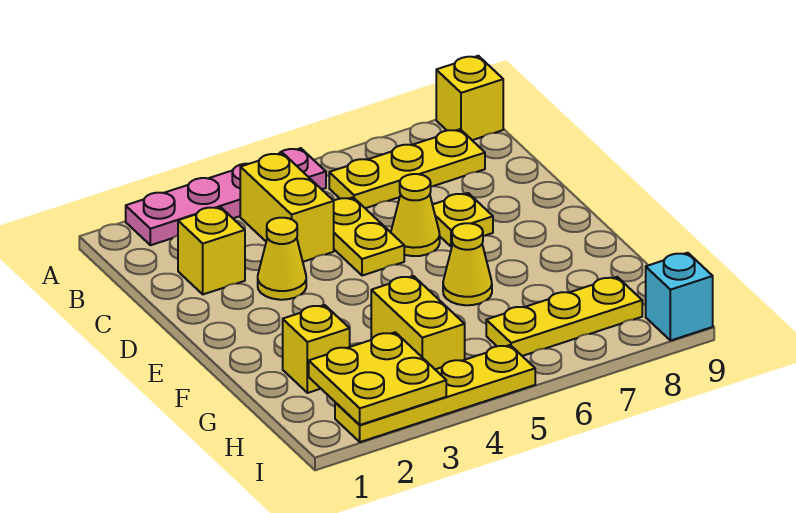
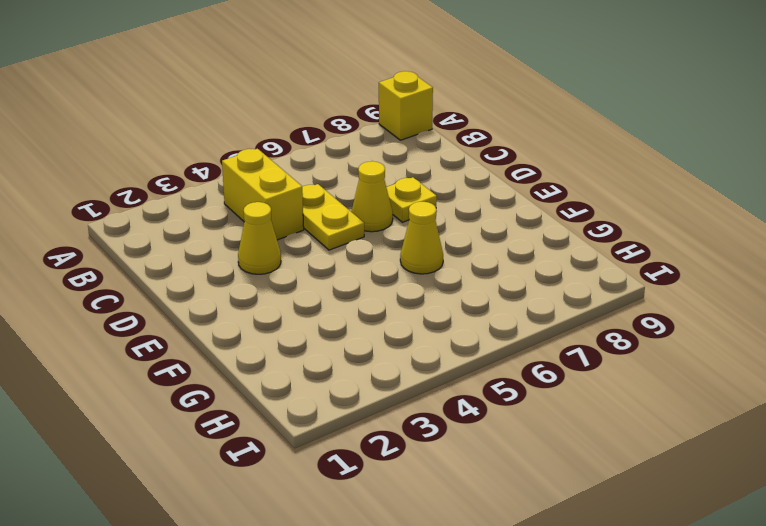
none -> pink 1x4 plate [126,148,326,245]
none -> yellow 1x3 plate [329,129,485,208]
none -> yellow 1x1 brick [178,207,245,294]

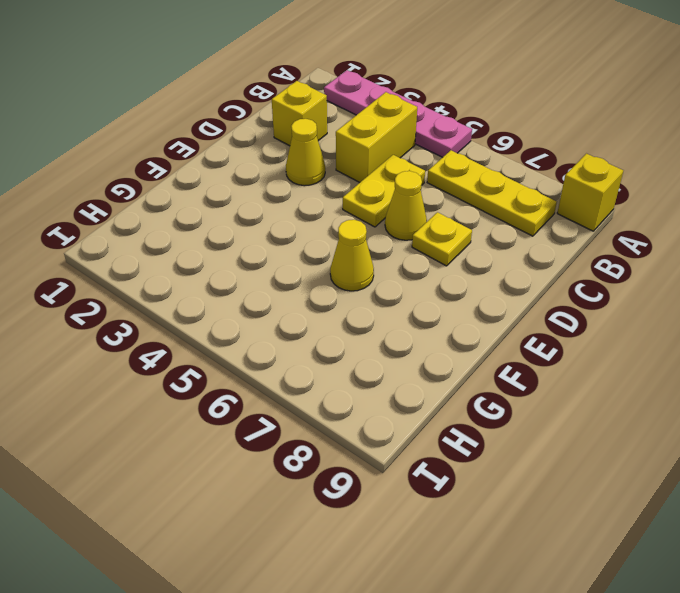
none -> yellow 1x1 brick [283,305,350,393]
none -> yellow 1x2 brick [371,276,465,369]
none -> yellow 1x3 plate [486,277,642,356]

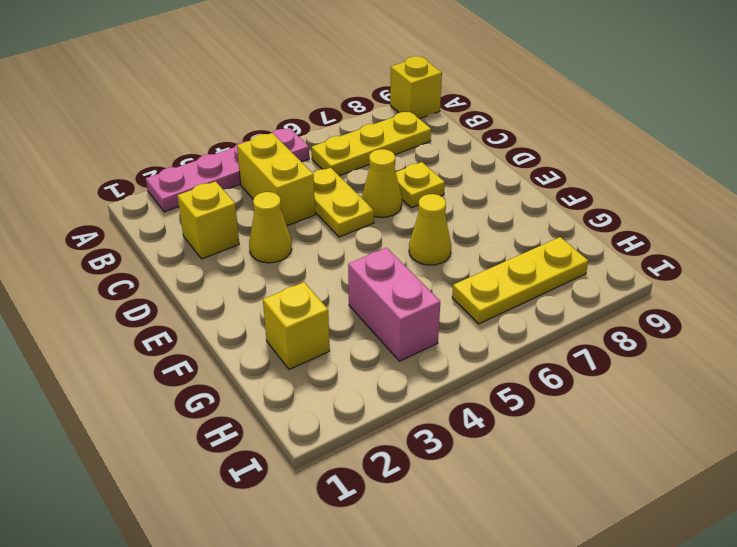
pink 1x2 brick [348,248,440,361] -> yellow 1x2 brick [371,276,465,369]
none -> yellow 1x4 plate [335,345,535,442]
none -> cyan 1x1 brick [646,253,713,341]
none -> yellow 2x2 plate [309,332,446,425]

